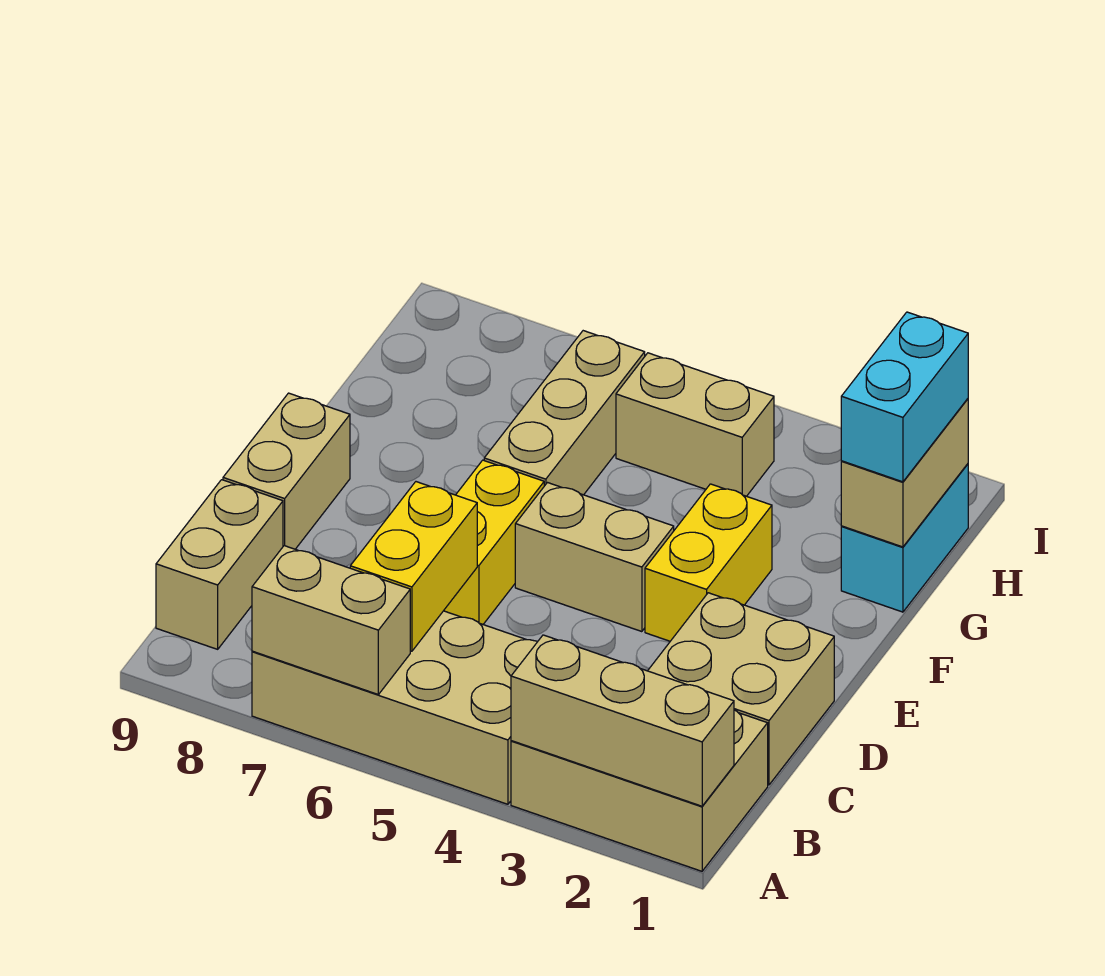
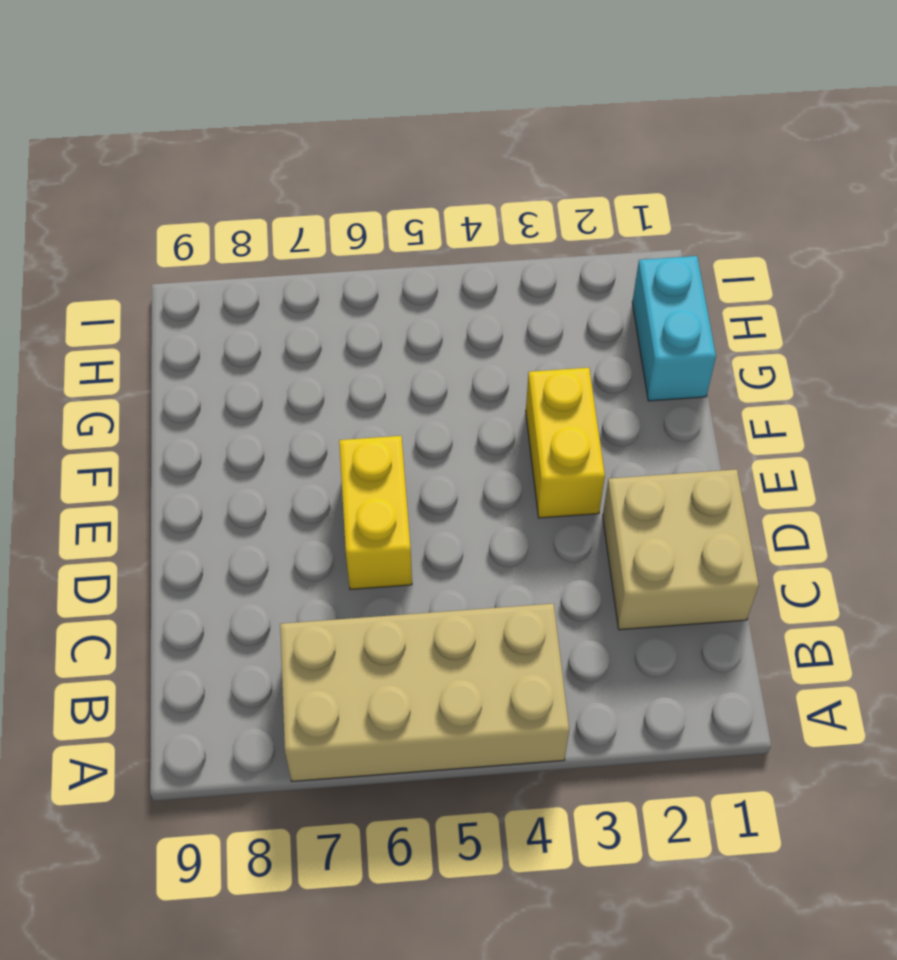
none -> tan 2x3 brick [511,710,768,871]
none -> tan 1x2 brick [156,480,283,649]
none -> tan 1x2 brick [223,393,350,549]

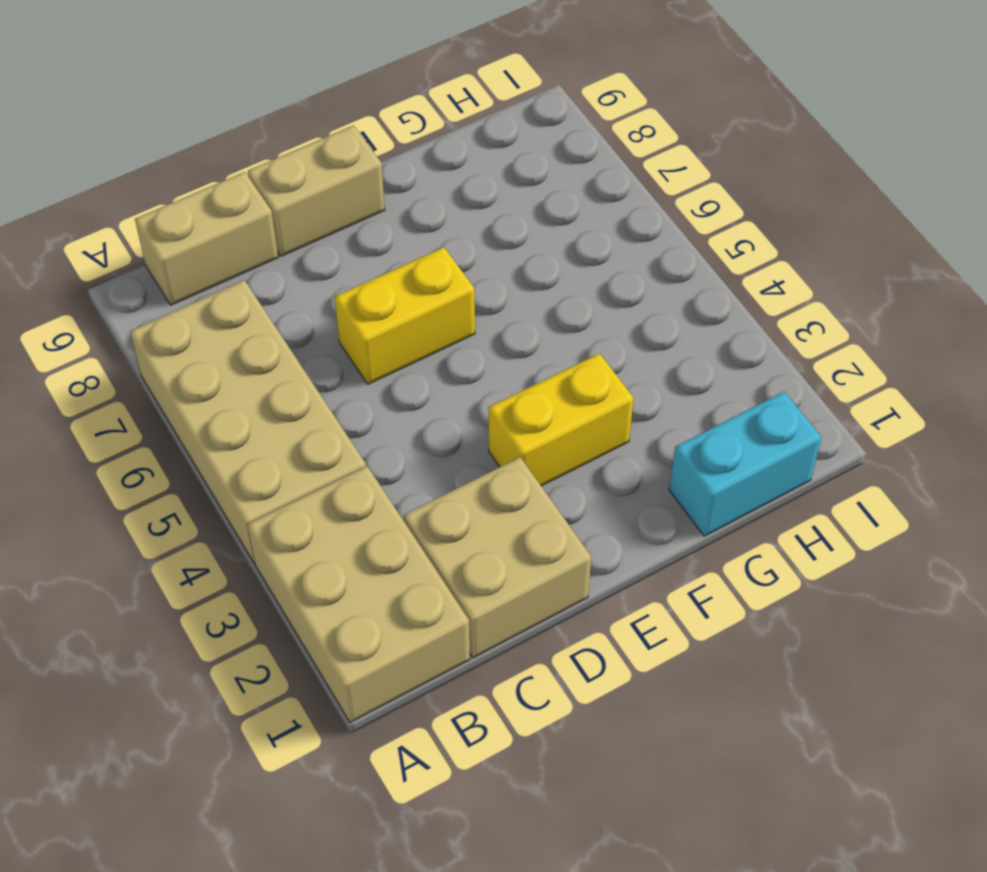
none -> tan 1x2 brick [515,483,674,632]
none -> tan 1x3 brick [484,331,645,495]
none -> tan 1x2 brick [616,353,774,496]

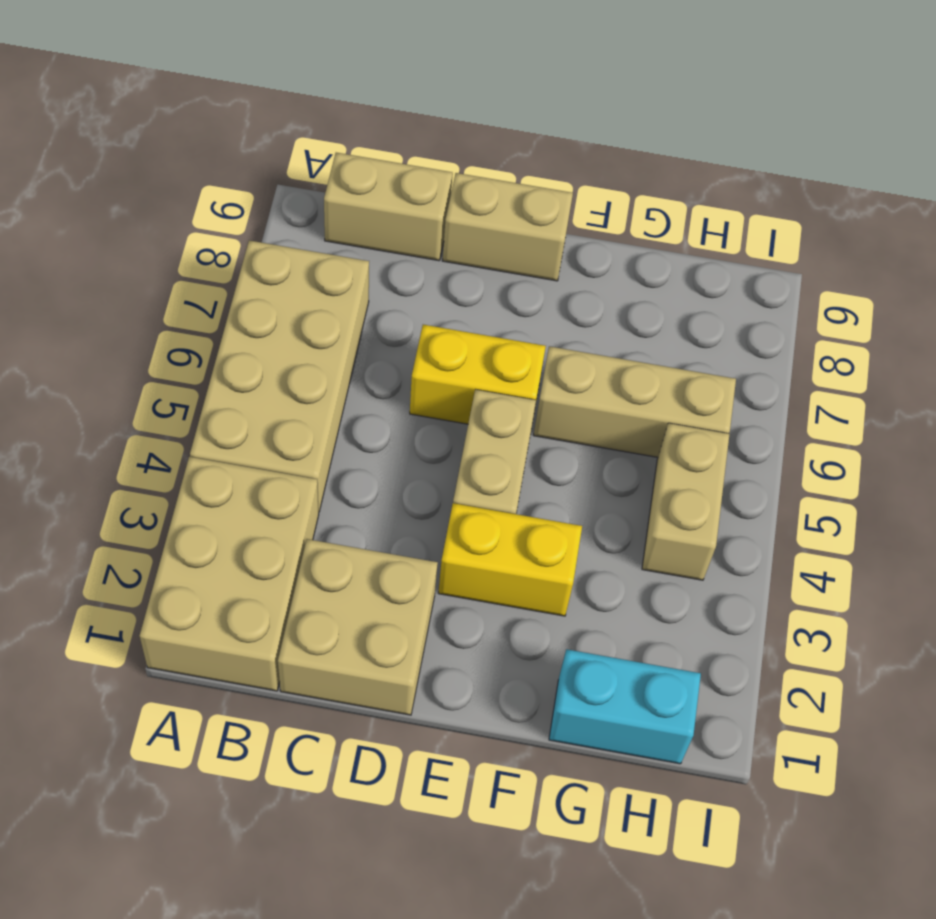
none -> tan 1x3 brick [511,635,734,806]
none -> tan 1x2 brick [252,546,410,694]
none -> yellow 1x2 brick [350,482,477,651]

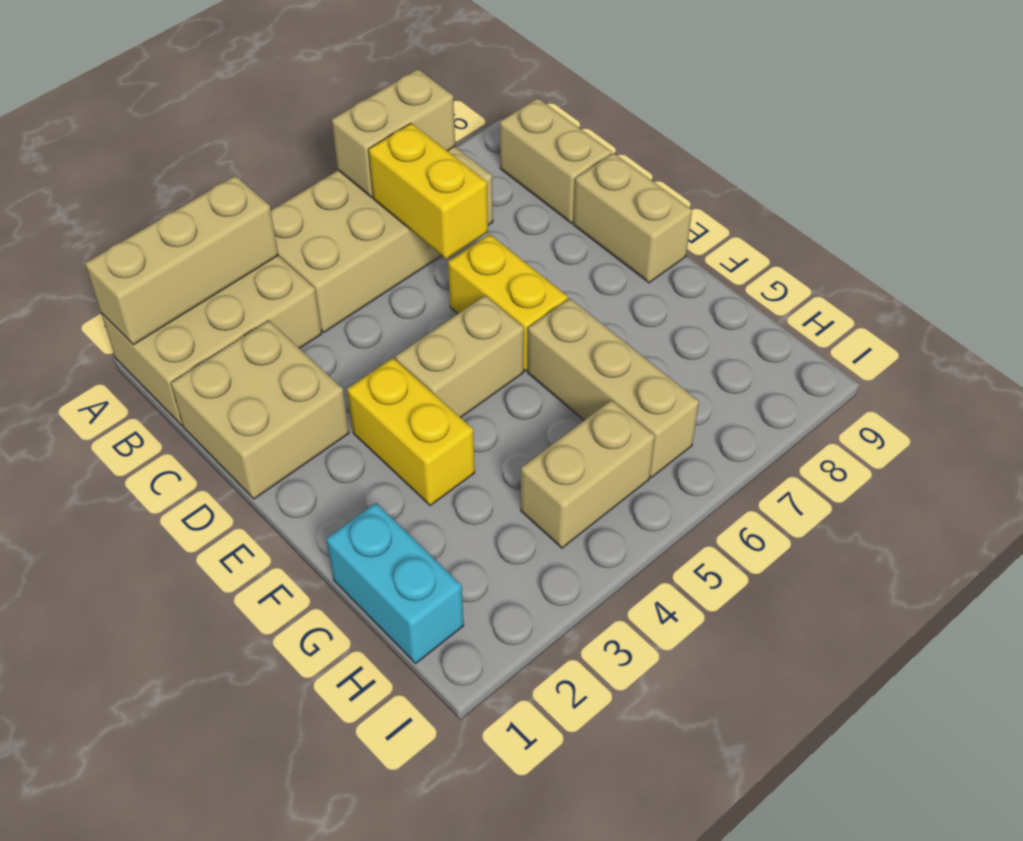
none -> tan 1x2 brick [841,399,968,547]
none -> cyan 1x2 brick [841,312,968,482]

